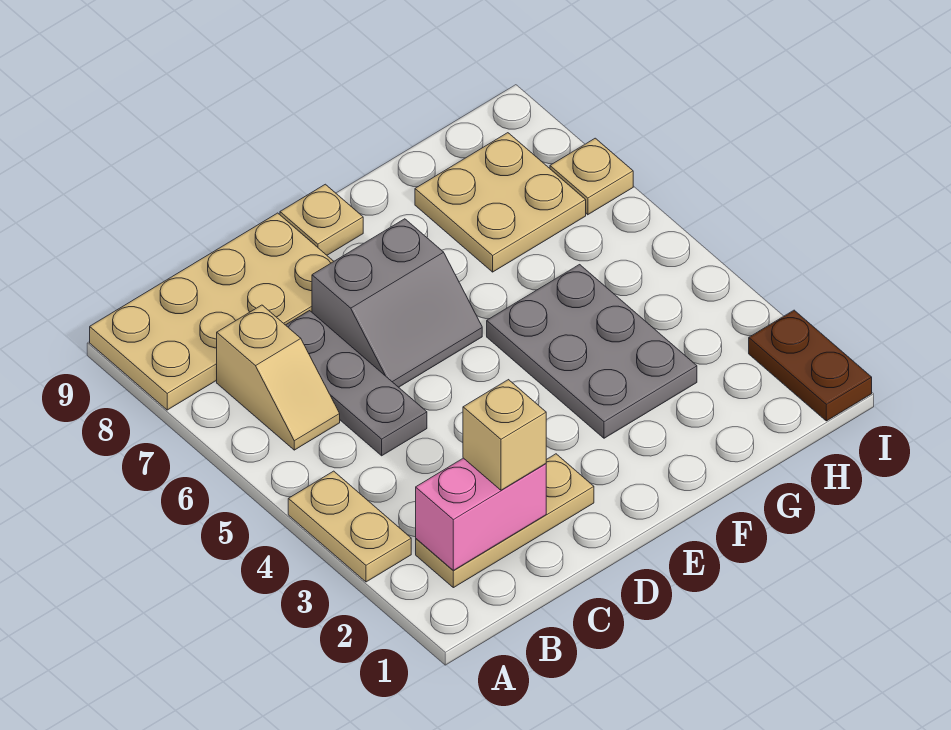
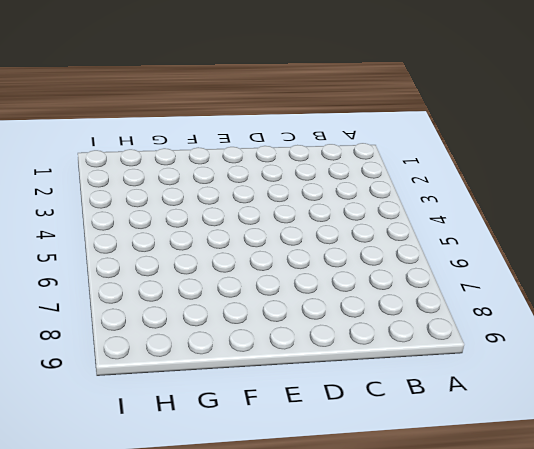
none -> tan 1x2 plate [288,471,411,582]
none -> tan 2x4 plate [90,213,334,410]
none -> tan 1x3 plate [416,454,594,588]

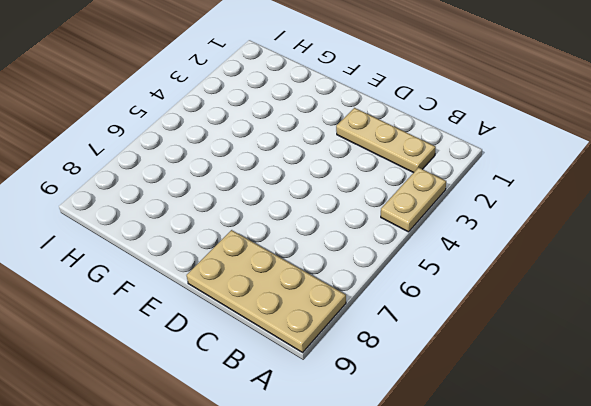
none -> tan 1x2 slope [217,305,340,450]
none -> grey 1x3 plate [286,311,427,456]
none -> grey 2x2 slope [312,219,482,387]

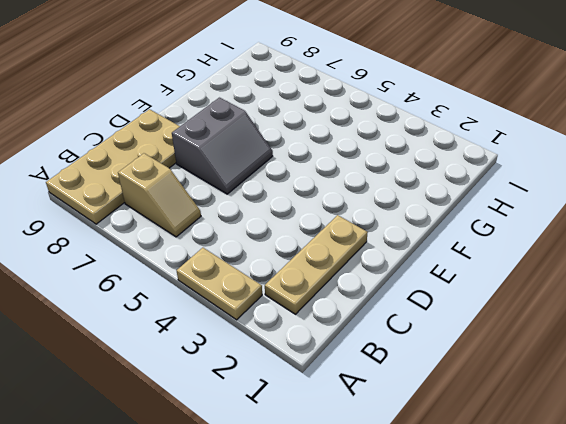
none -> grey 1x3 plate [286,311,427,456]
none -> tan 1x1 plate [280,184,363,255]
none -> grey 2x3 plate [487,265,697,438]

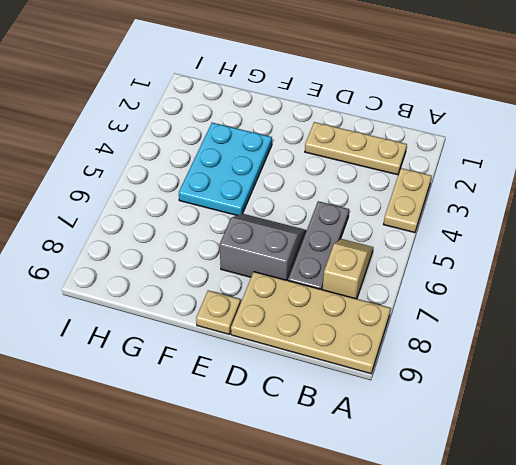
cyan 2x3 plate [179,123,272,215] -> grey 2x3 plate [487,265,697,438]
none -> tan 2x2 plate [415,133,586,272]
none -> brown 1x2 plate [749,310,872,421]
none -> tan 1x1 plate [550,138,633,215]

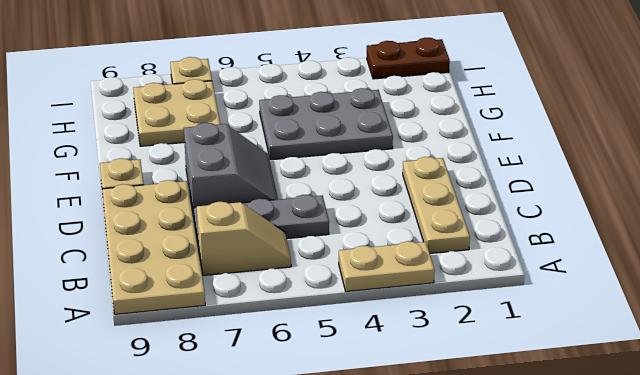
none -> pink 1x2 brick [416,458,546,570]
none -> tan 1x1 brick [463,380,546,490]

